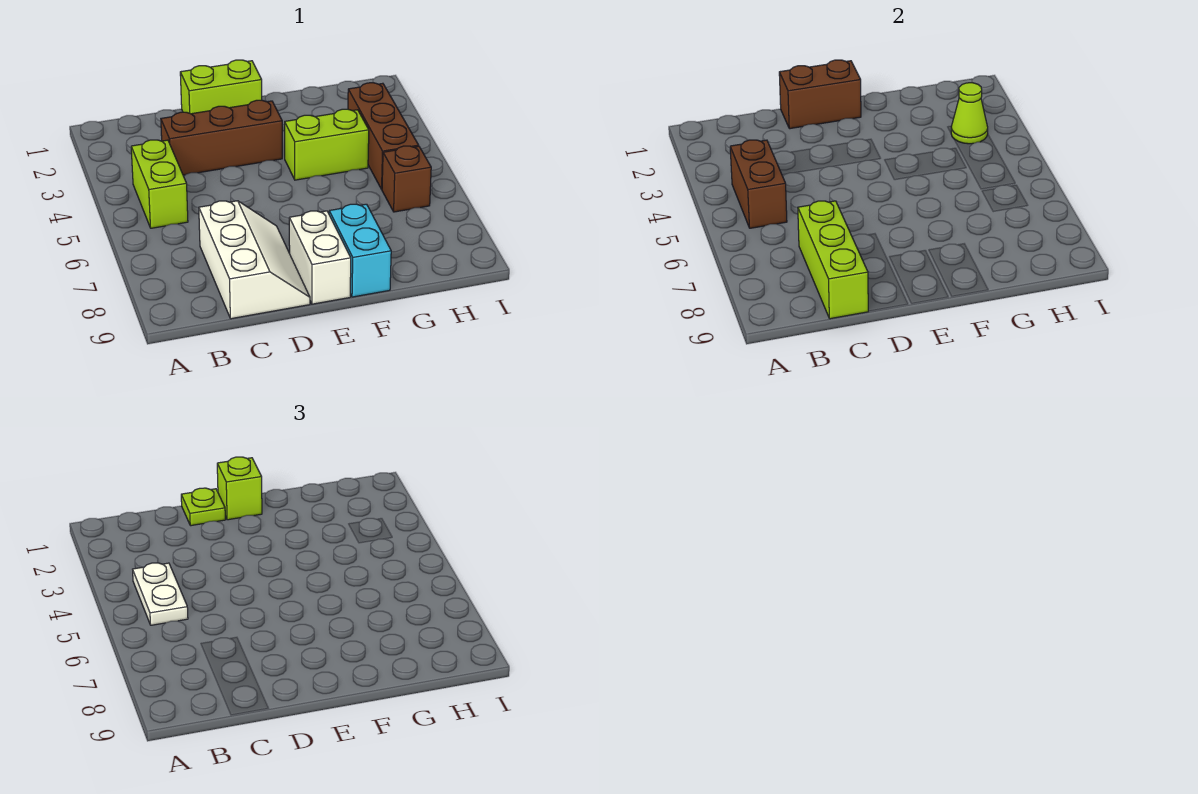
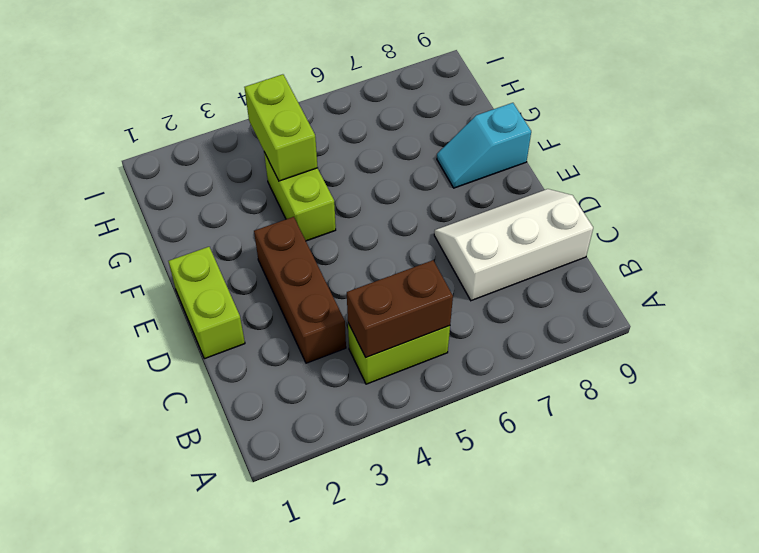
cyan 1x2 slope [437,103,531,188] -> cyan 1x2 brick [329,204,391,297]
lime 1x2 brick [245,74,318,181] -> none
none -> white 1x2 brick [289,211,351,304]
none -> brown 1x3 brick [348,83,419,189]
none -> brown 1x1 brick [382,146,431,212]

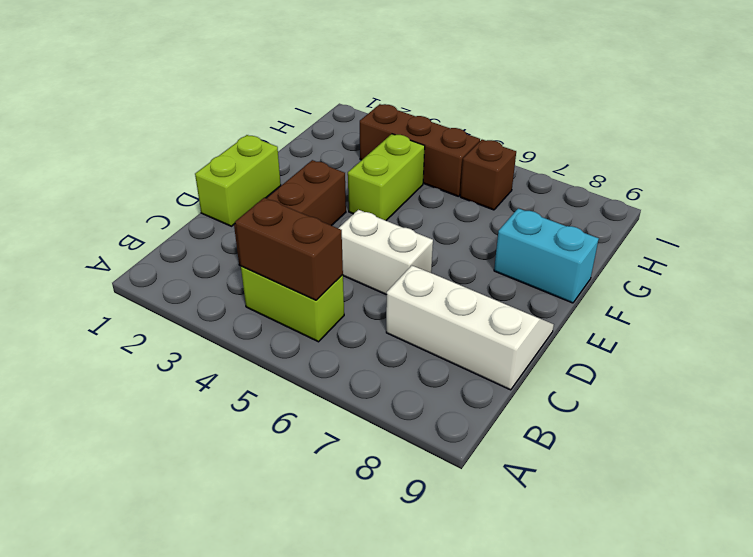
white 1x2 brick [338,210,433,295] -> white 1x2 brick moved to [289,211,351,304]
none -> lime 1x3 brick [798,201,868,319]
none -> brown 1x2 brick [779,60,861,129]
none -> lime 1x1 cone [951,83,988,144]

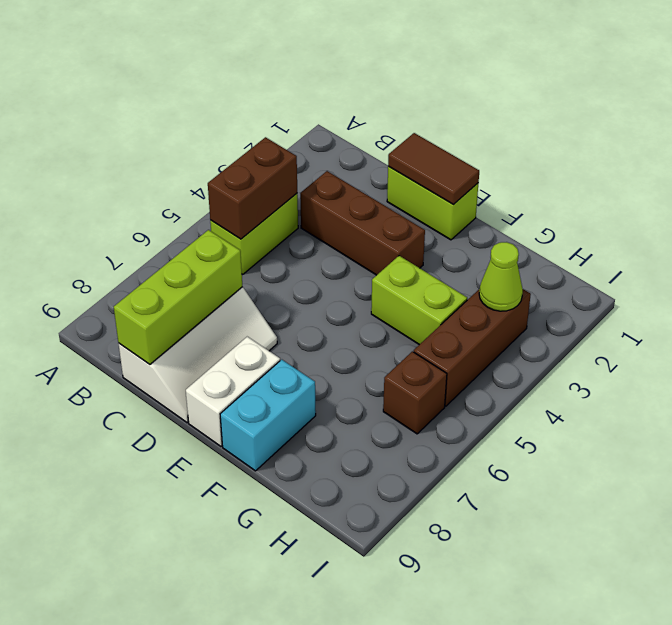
brown 1x2 tile [388,133,479,205] -> brown 1x2 brick [779,60,861,129]
none -> white 1x2 plate [133,563,188,625]
none -> lime 1x1 plate [181,488,226,526]
none -> lime 1x1 brick [217,457,262,520]

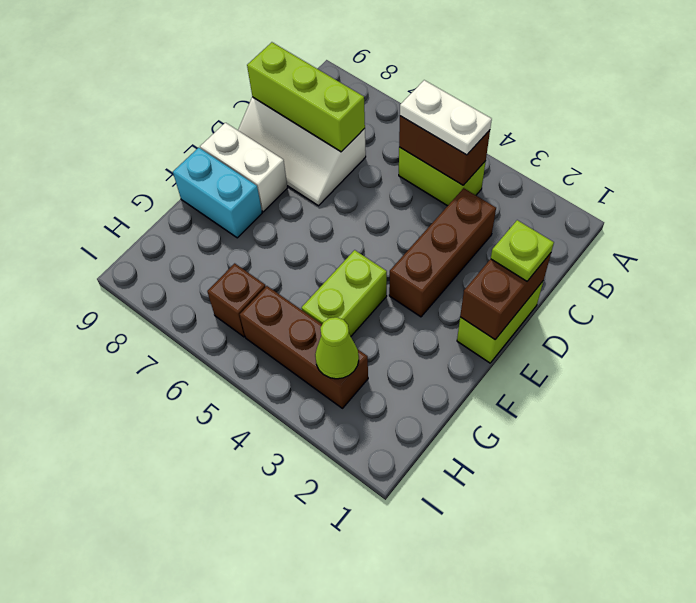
none -> lime 1x1 brick [217,457,262,520]

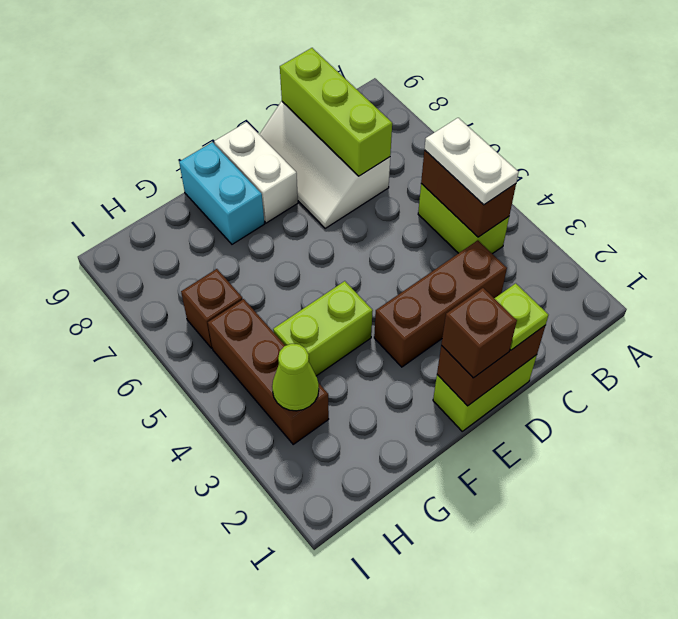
brown 1x1 brick [441,288,517,378] -> lime 1x1 brick [217,457,262,520]

